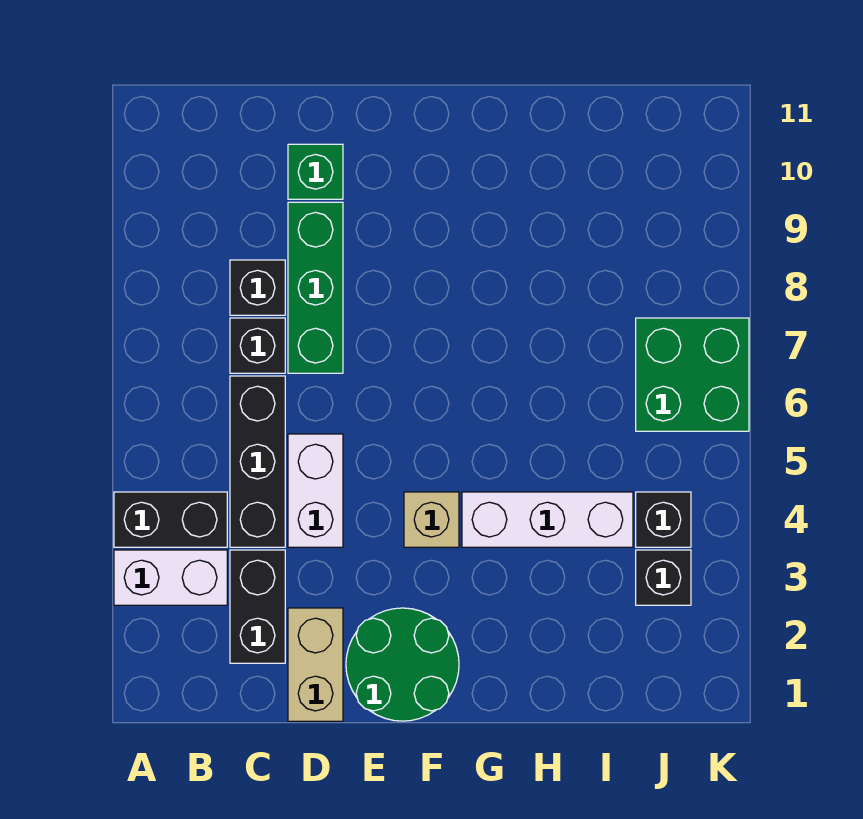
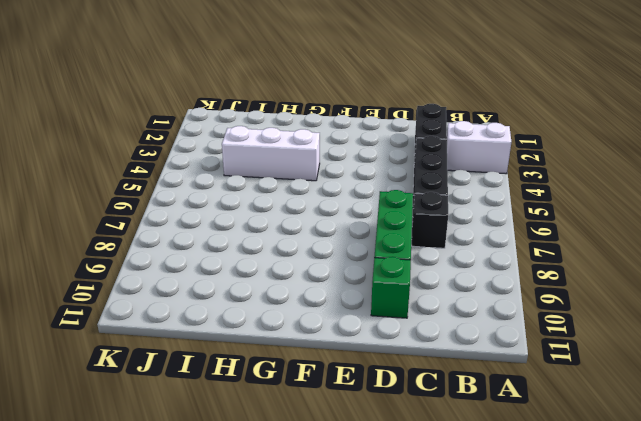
none -> black 1x2 brick [114,492,227,547]
none -> black 1x1 brick [230,260,285,315]
none -> tan 1x2 brick [288,608,343,721]

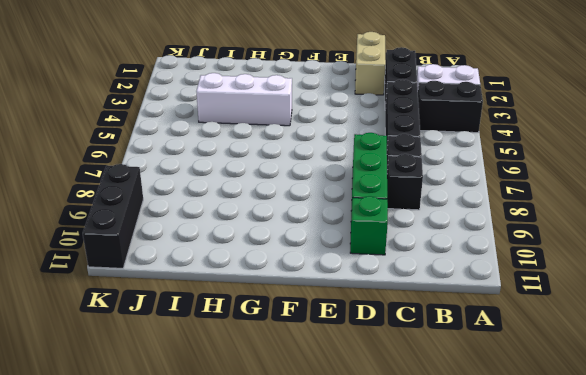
black 1x3 brick [83,164,143,268] -> none
none -> white 1x2 brick [288,434,343,547]
none -> green 2x2 round brick [346,608,459,721]
none -> tan 1x1 brick [404,492,459,547]

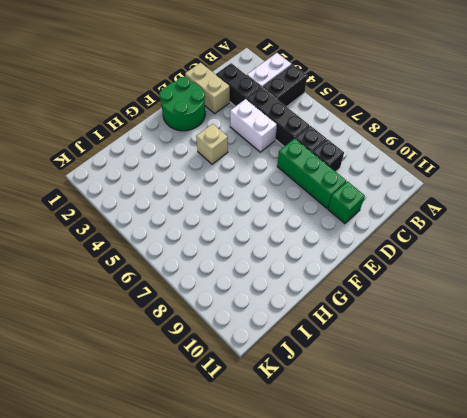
none -> white 1x3 brick [462,492,633,547]
none -> black 1x1 brick [636,550,691,605]
none -> black 1x1 brick [636,492,691,547]

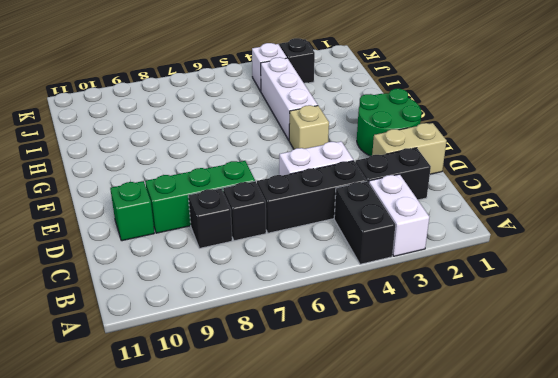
white 1x1 brick [252,43,287,91] -> black 1x1 brick [636,492,691,547]
none -> green 2x2 brick [636,318,749,431]

